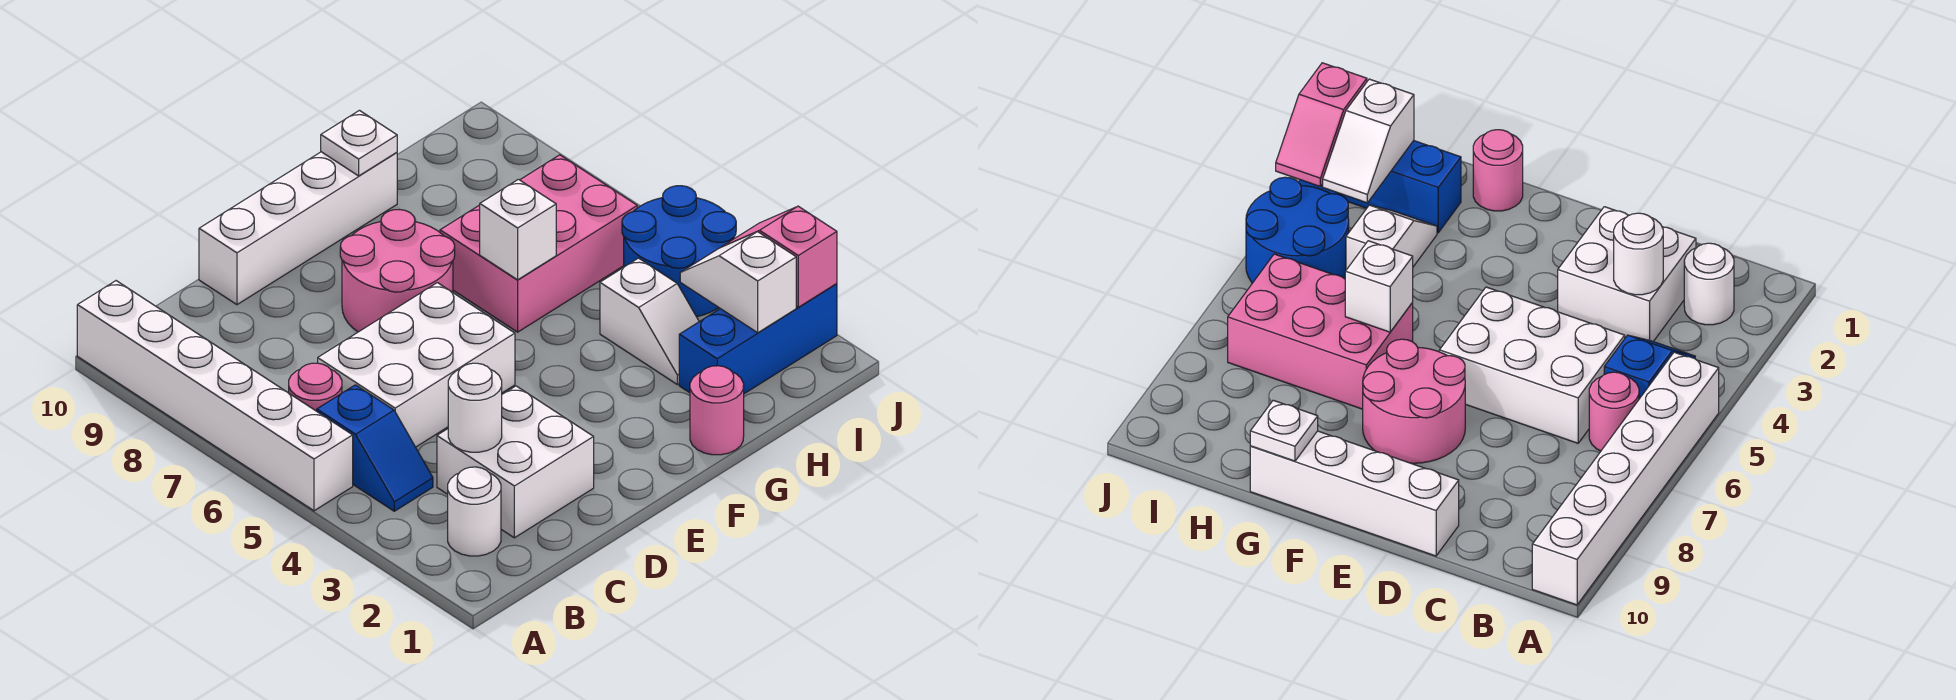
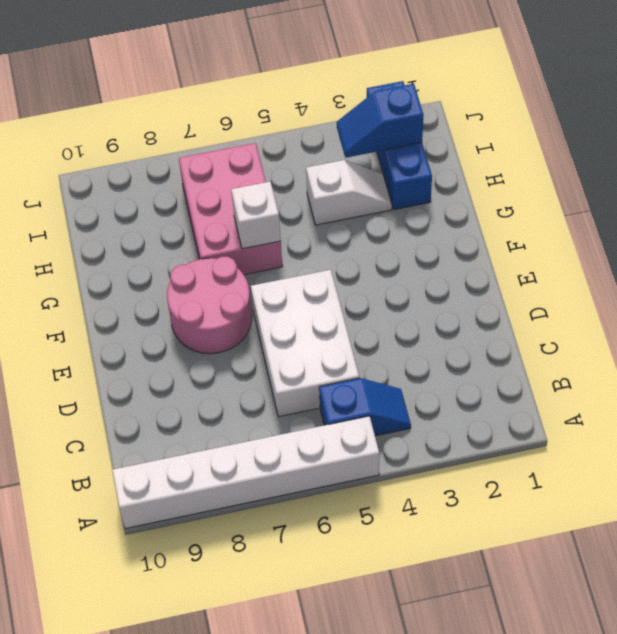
blue 1x2 slope [337,84,424,158] -> white 1x2 slope [680,232,796,333]
none -> white 1x1 round brick [448,467,501,556]
none -> pink 1x1 round brick [289,363,342,411]
none -> white 2x2 brick [437,386,594,538]

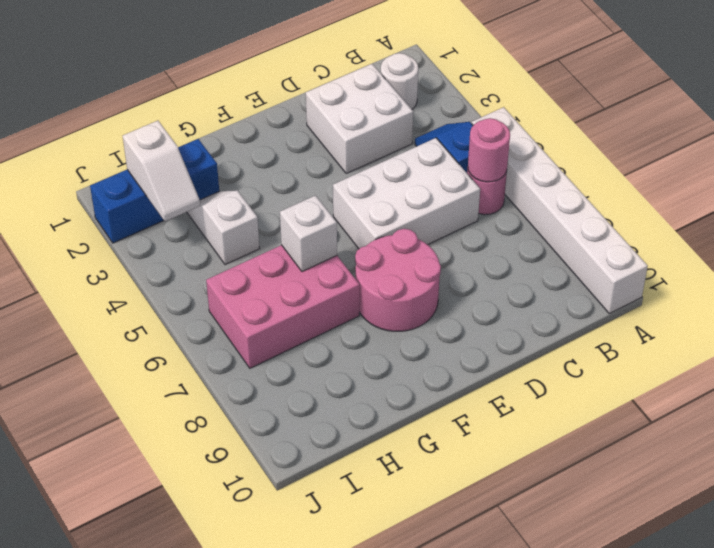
pink 1x1 round brick [468,118,510,182] -> pink 1x1 round brick moved to [690,366,744,455]
none -> white 1x4 brick [199,152,397,305]
none -> blue 2x2 round brick [622,186,736,317]
none -> white 1x1 round brick [448,363,502,452]

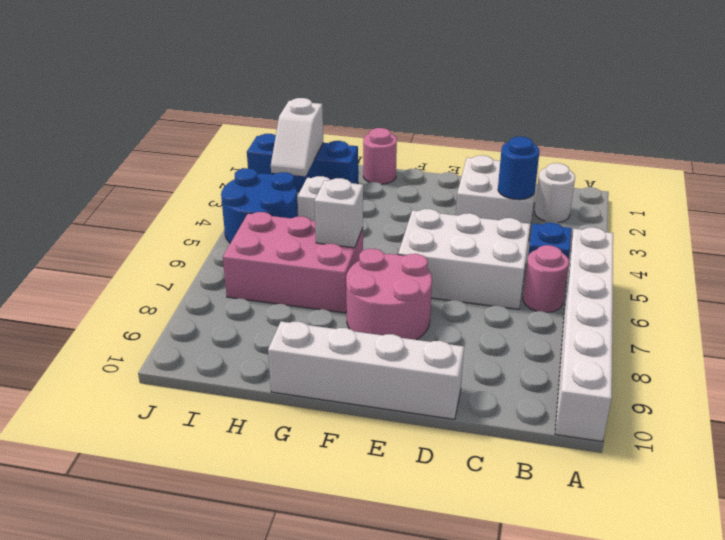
blue 1x1 round brick [498,137,540,200] -> white 1x1 round brick [448,363,502,452]
none -> white 1x1 plate [321,110,397,176]
none -> pink 1x2 slope [722,206,837,307]

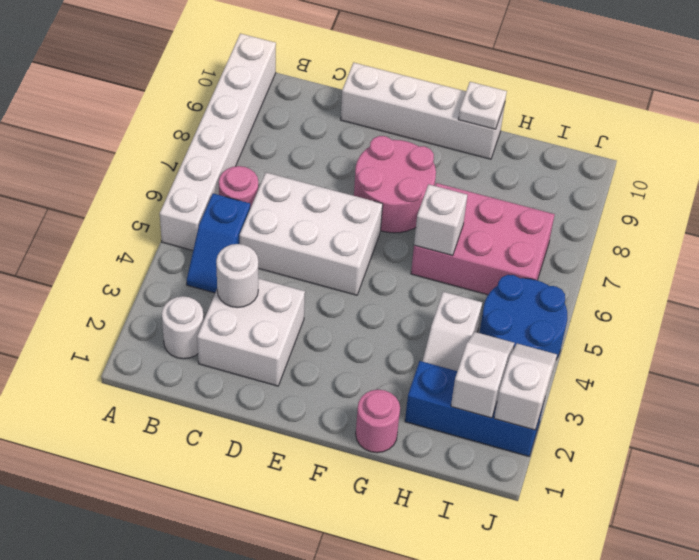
white 1x2 slope [494,343,557,430] -> pink 1x2 slope [722,206,837,307]

